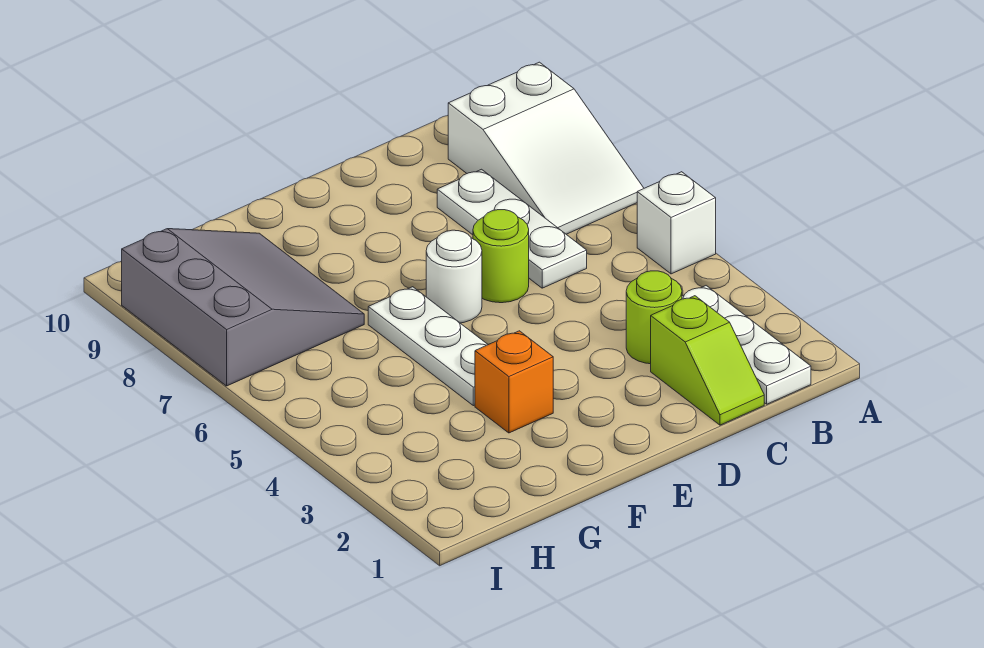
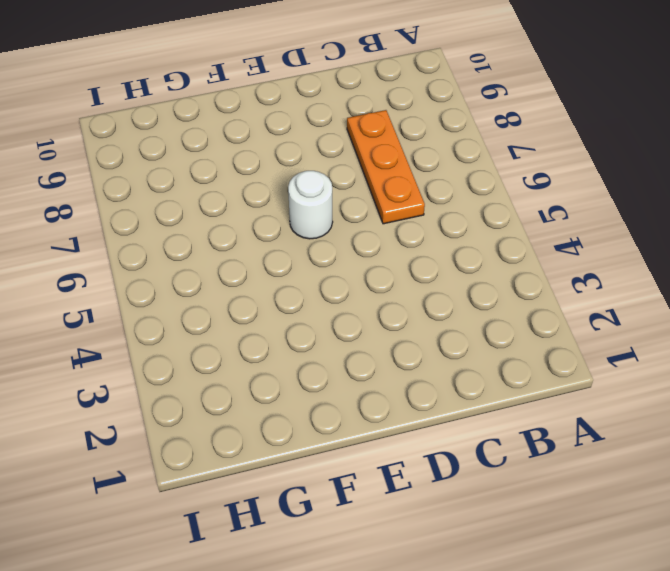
orange 1x3 plate [347,110,425,224] -> white 1x3 plate [437,169,587,288]
none -> white 1x1 brick [637,172,716,274]
none -> white 2x3 slope [448,62,644,234]

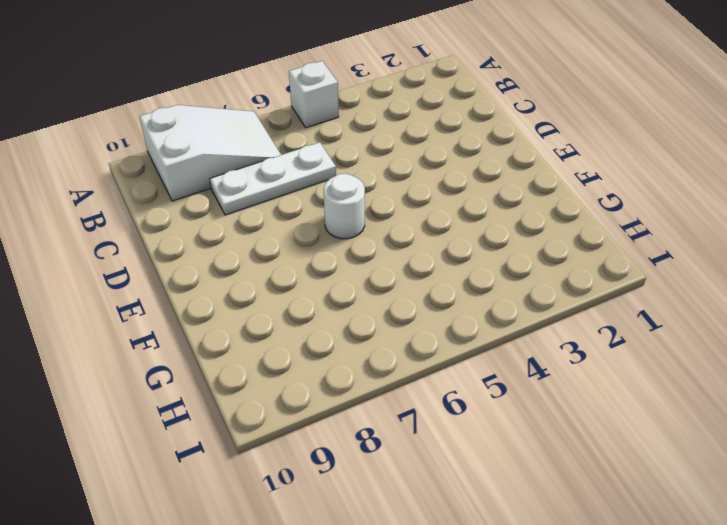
none -> white 1x3 plate [682,286,811,404]
none -> lime 1x2 slope [651,296,764,425]

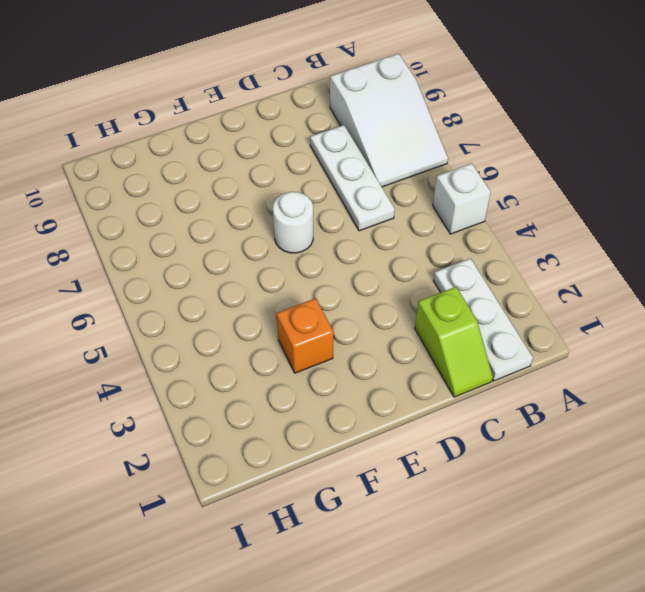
none -> lime 1x1 round brick [626,271,682,364]
none -> lime 1x1 round brick [473,210,529,303]

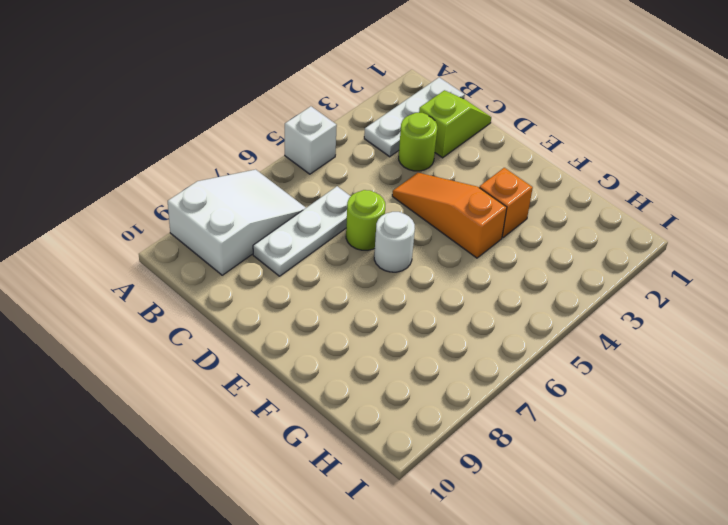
orange 1x3 slope [392,173,507,258] -> white 1x3 plate [368,287,488,406]
none -> grey 3x3 slope [122,229,364,386]

